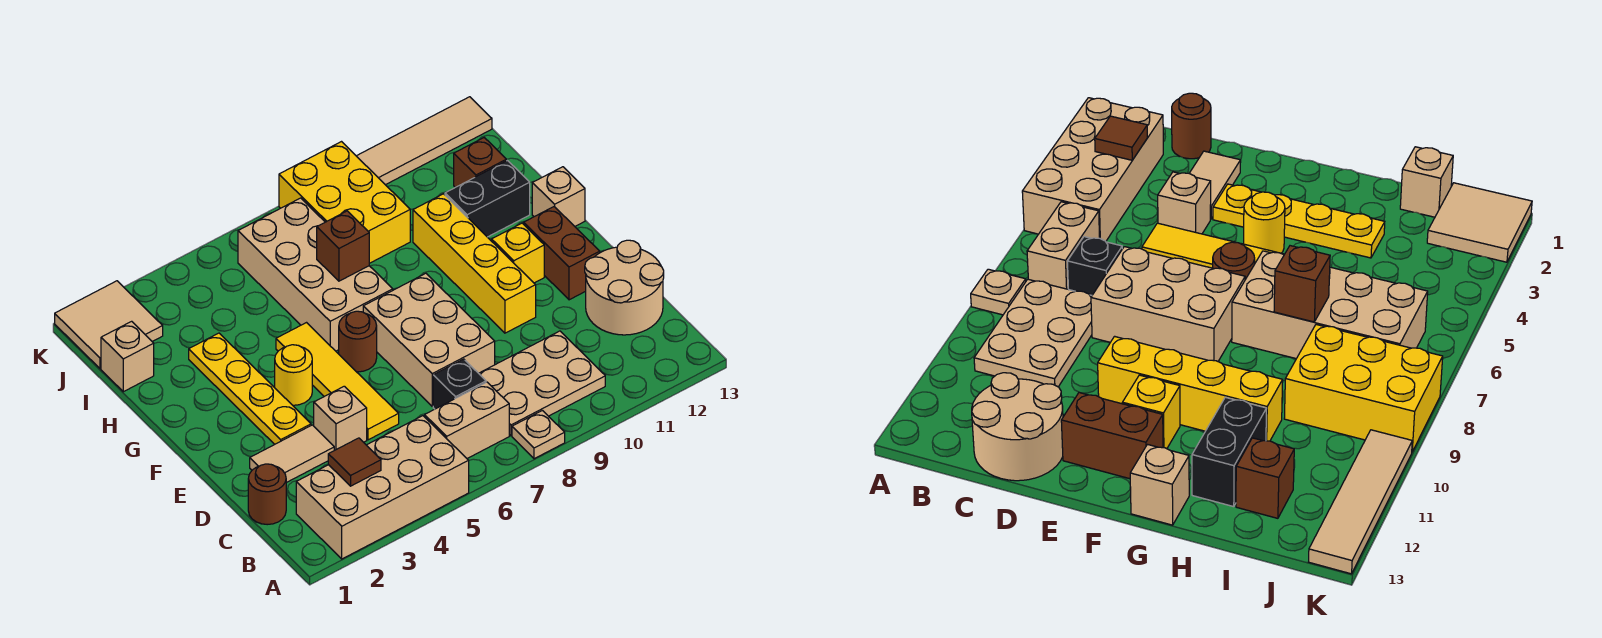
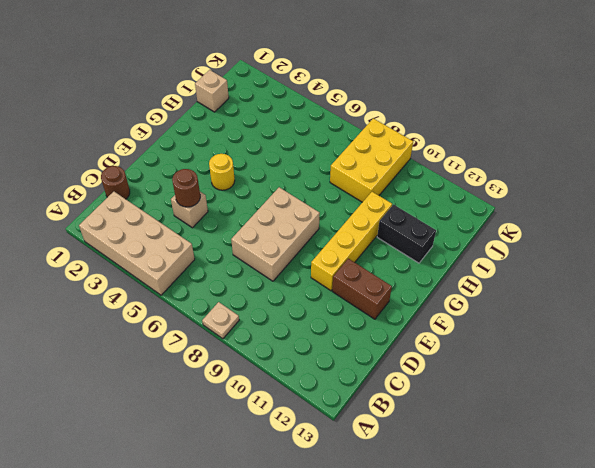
brown 1x1 round brick [172,169,200,207] -> brown 1x1 round brick moved to [339,311,377,372]
brown 1x2 brick [332,259,392,319] -> brown 1x2 brick turned to [524,207,600,300]
none -> tan 1x2 brick [425,382,509,458]
none -> tan 2x3 plate [479,331,605,436]
none -> black 1x1 brick [433,359,486,409]

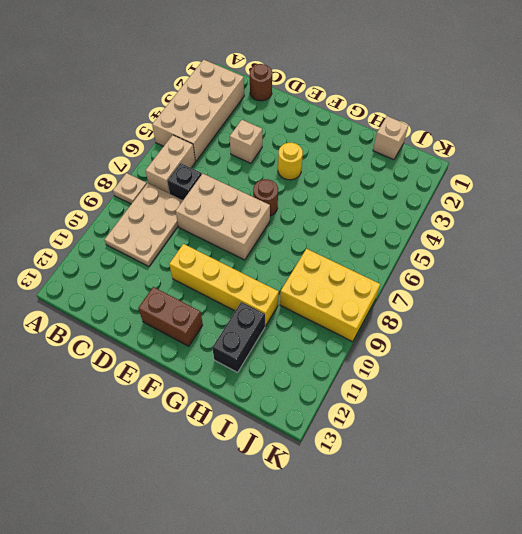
none -> tan 2x2 round brick [585,240,664,335]
none -> tan 1x2 tile [250,425,334,483]
none -> yellow 1x4 tile [276,323,399,440]

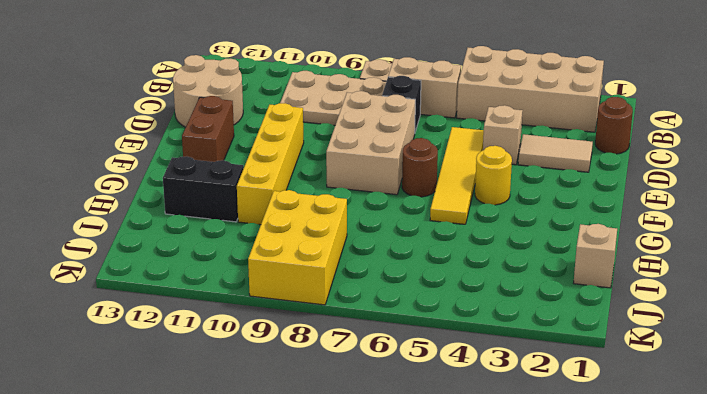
none -> yellow 1x4 plate [189,333,311,444]
none -> yellow 1x1 brick [492,223,544,283]
none -> tan 2x4 brick [238,198,393,351]

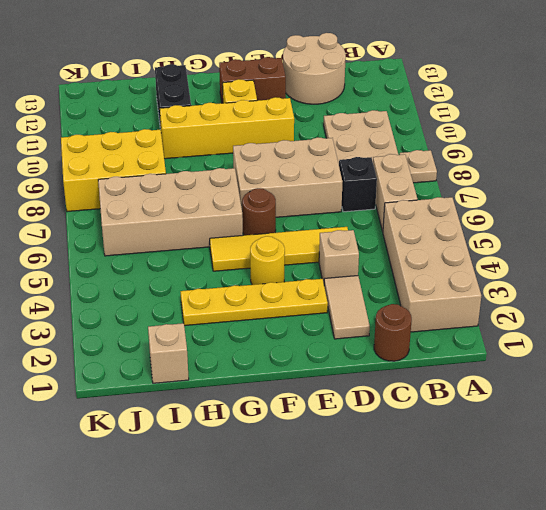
none -> tan 1x1 brick [532,167,585,226]
none -> brown 1x1 brick [454,138,506,187]
none -> tan 2x2 tile [55,281,163,369]

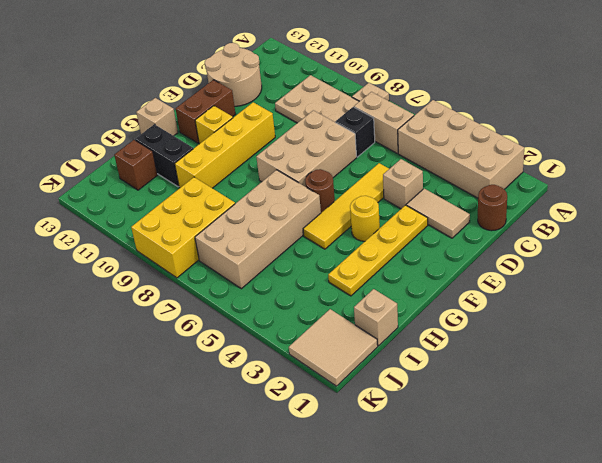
none -> tan 1x4 tile [357,97,492,185]
none -> brown 1x1 tile [328,438,381,486]
none -> brown 1x1 brick [317,211,369,281]

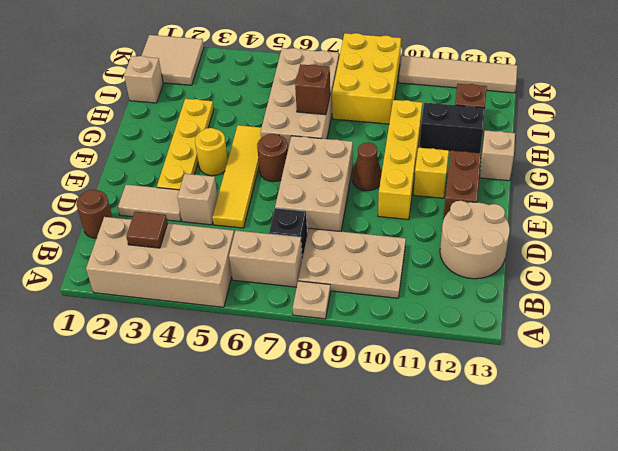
brown 1x1 cone [352,142,382,191] -> none

